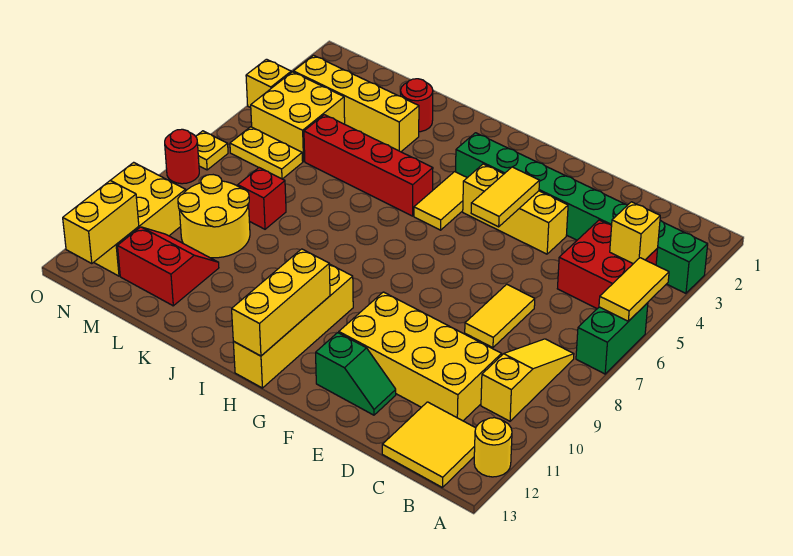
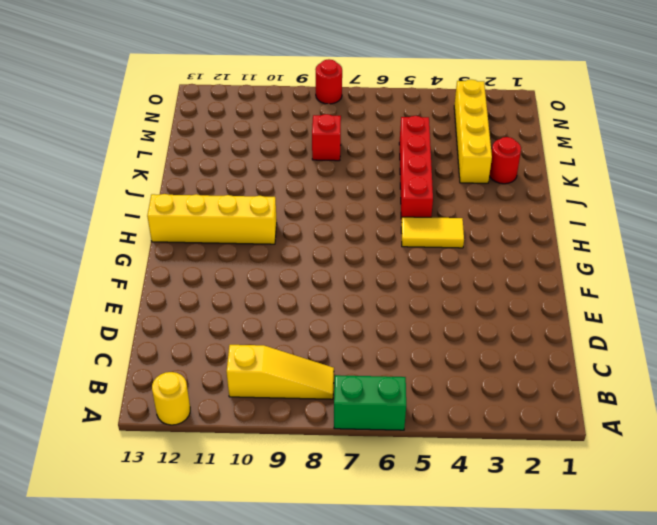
none -> green 1x8 brick [456,133,708,293]
none -> red 2x2 brick [557,220,658,309]
none -> yellow 2x2 tile [382,402,476,488]

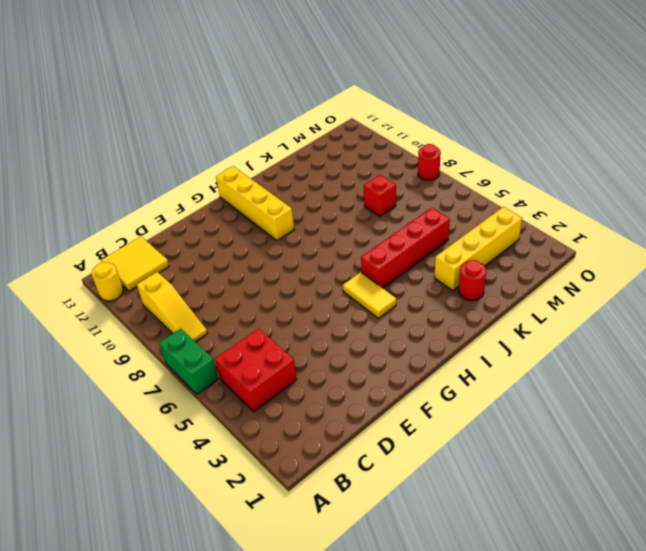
none -> green 1x8 brick [456,133,708,293]
none -> yellow 2x4 brick [339,292,502,421]
none -> yellow 1x2 tile [465,284,535,348]

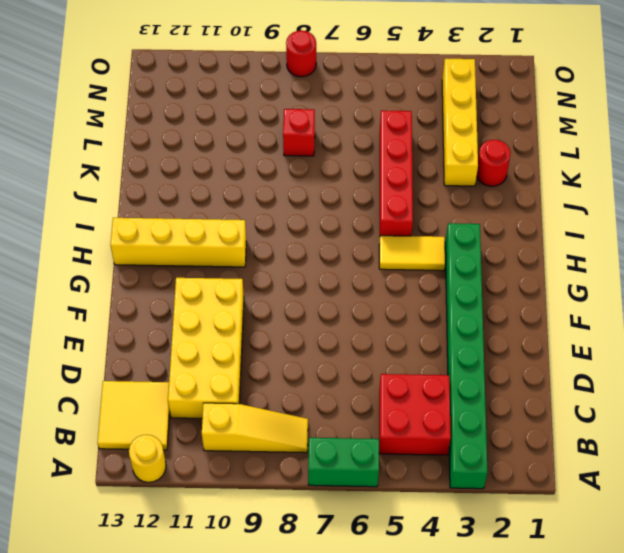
none -> yellow 1x2 tile [465,284,535,348]
none -> yellow 1x3 brick [463,164,568,254]
none -> green 1x2 slope [316,333,396,415]

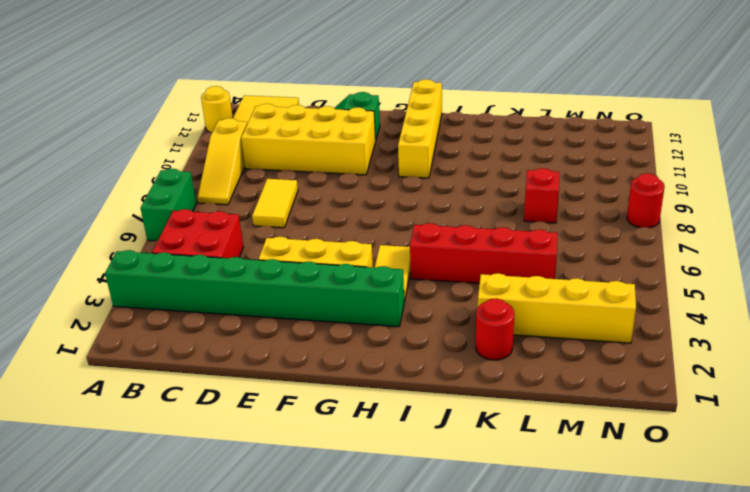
none -> yellow 2x2 round brick [178,175,250,258]
none -> red 2x2 slope [118,227,219,306]
none -> yellow 2x2 brick [251,72,345,162]

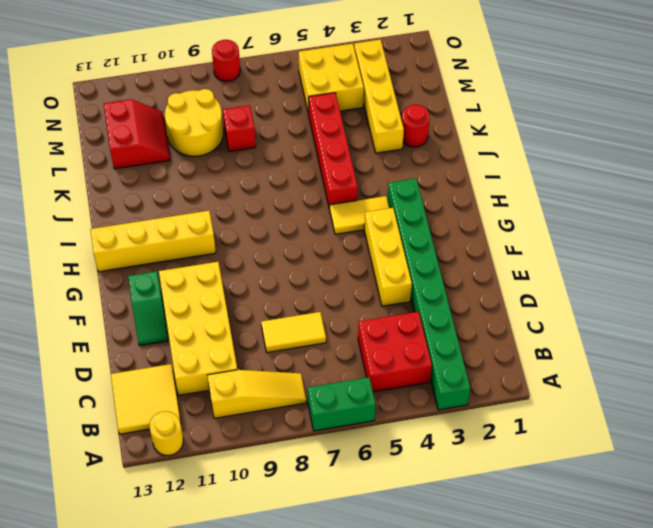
none -> yellow 1x2 plate [230,127,303,179]
none -> yellow 2x3 brick [94,162,186,276]
none -> yellow 1x1 brick [246,59,291,108]

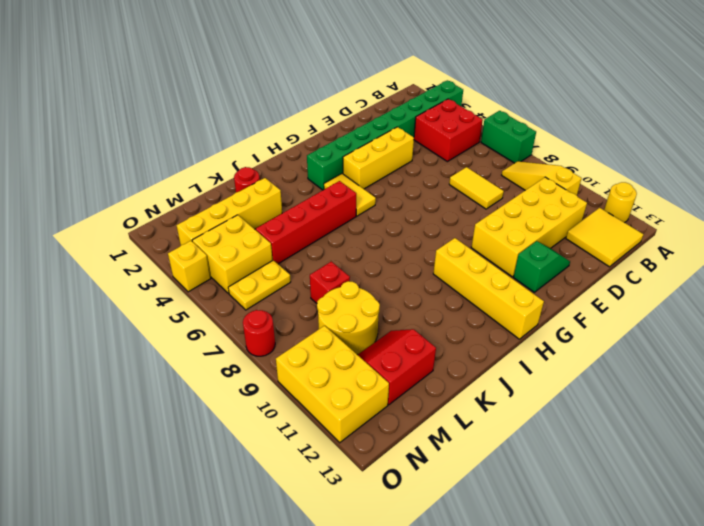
none -> yellow 1x1 plate [196,131,228,170]
none -> yellow 1x2 tile [599,258,669,321]
none -> yellow 1x1 brick [610,202,660,264]

